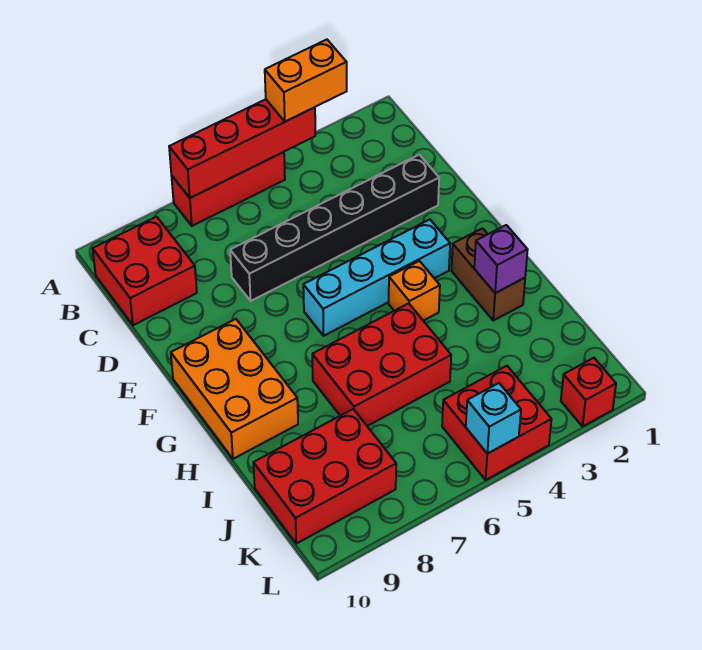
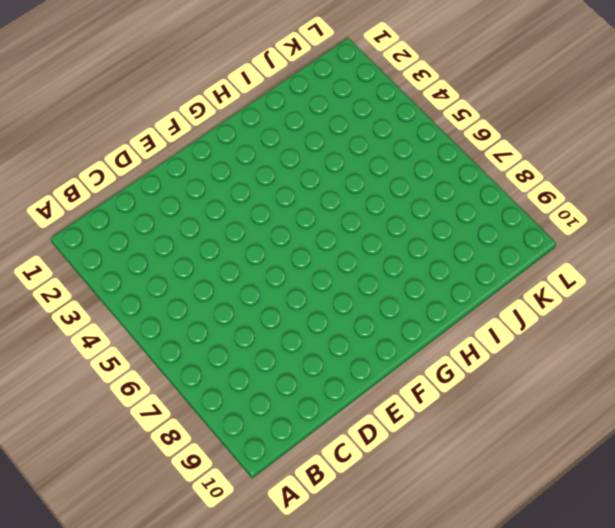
none -> red 1x3 brick [171,152,285,226]
none -> red 2x2 brick [93,217,197,325]
none -> black 1x6 brick [230,155,439,301]

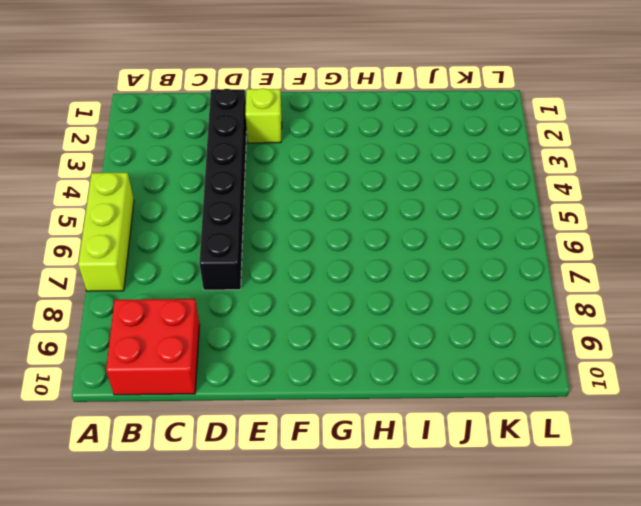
lime 1x3 brick [78,173,134,291] -> red 1x3 brick [171,152,285,226]
lime 1x1 brick [245,88,282,143] -> none
none -> cyan 1x4 brick [303,220,450,336]
none -> orange 2x3 brick [171,319,298,459]
none -> brown 1x2 brick [451,228,525,321]

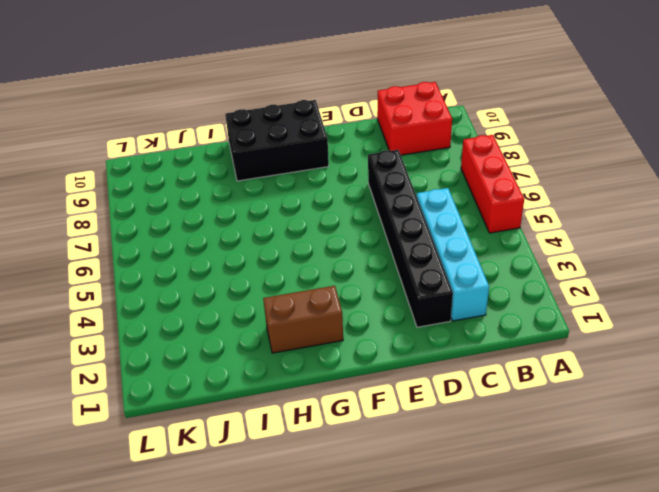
cyan 1x4 brick [417,188,489,321] -> cyan 1x4 brick moved to [303,220,450,336]
black 2x3 brick [225,100,329,181] -> orange 2x3 brick [171,319,298,459]
none -> orange 1x1 brick [389,261,440,321]
none -> red 2x3 brick [312,303,451,426]
none -> red 2x3 brick [253,409,396,544]

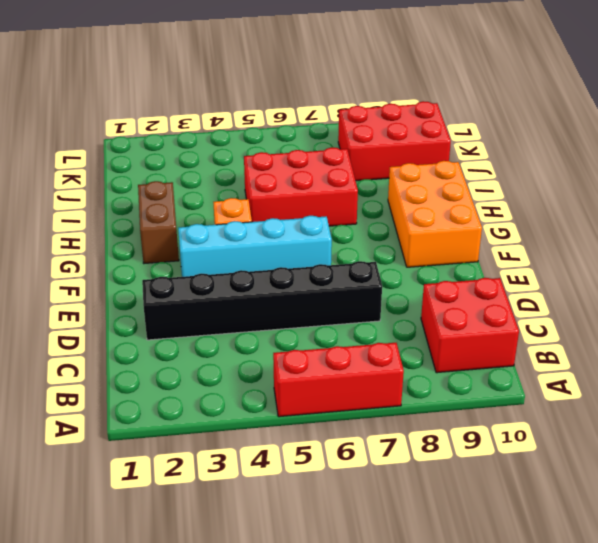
none -> red 2x2 brick [442,366,551,480]
none -> red 1x1 brick [561,358,616,426]
none -> red 1x4 brick [169,99,315,198]

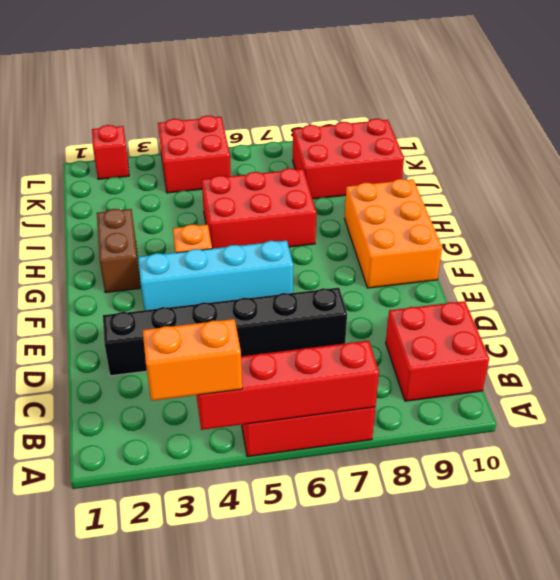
none -> purple 1x1 brick [474,225,528,293]
none -> cyan 1x1 brick [466,383,521,454]

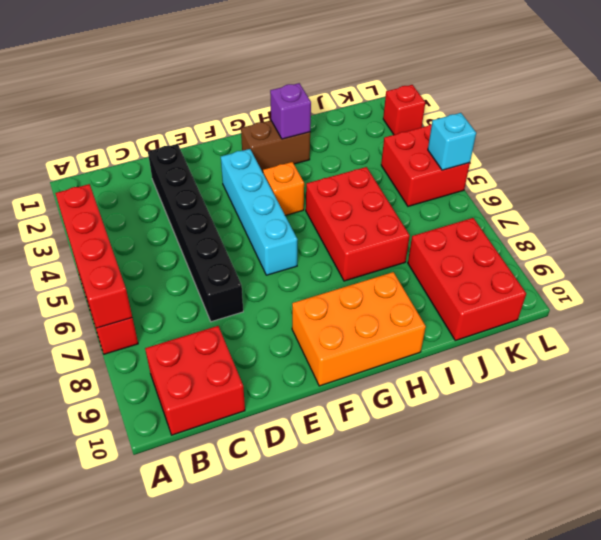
none -> orange 1x2 brick [265,40,347,122]

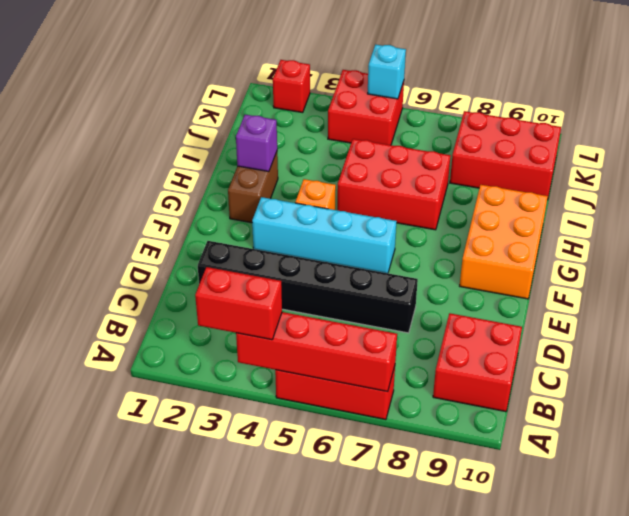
red 1x2 brick [195,267,282,340] -> orange 1x2 brick [265,40,347,122]

